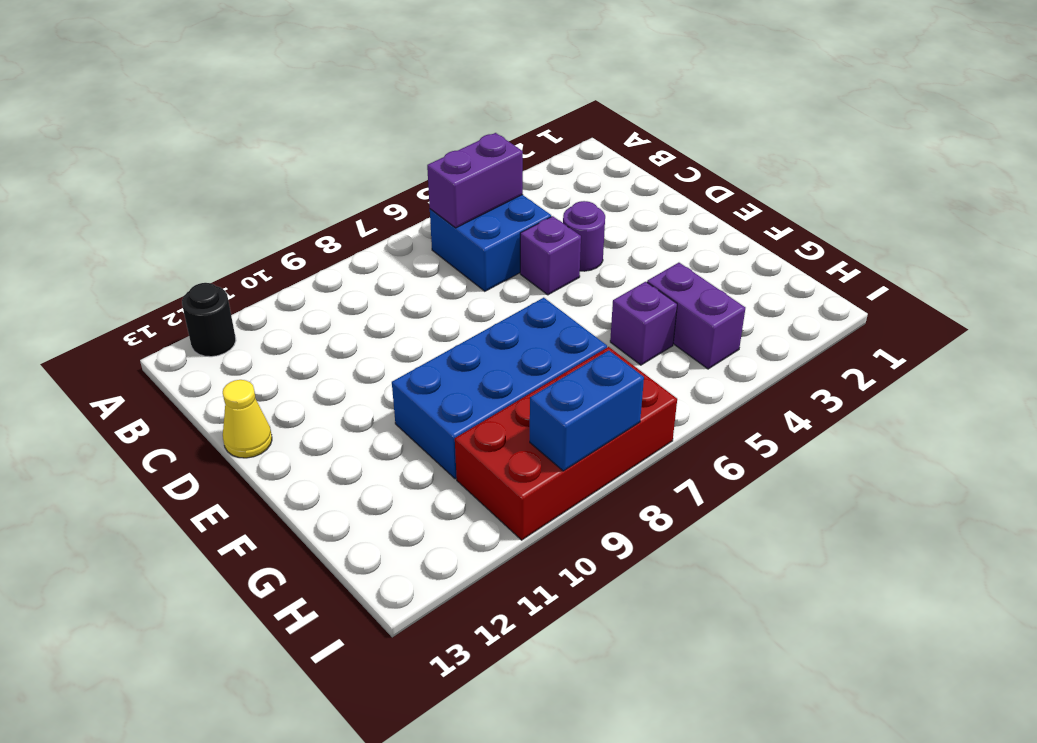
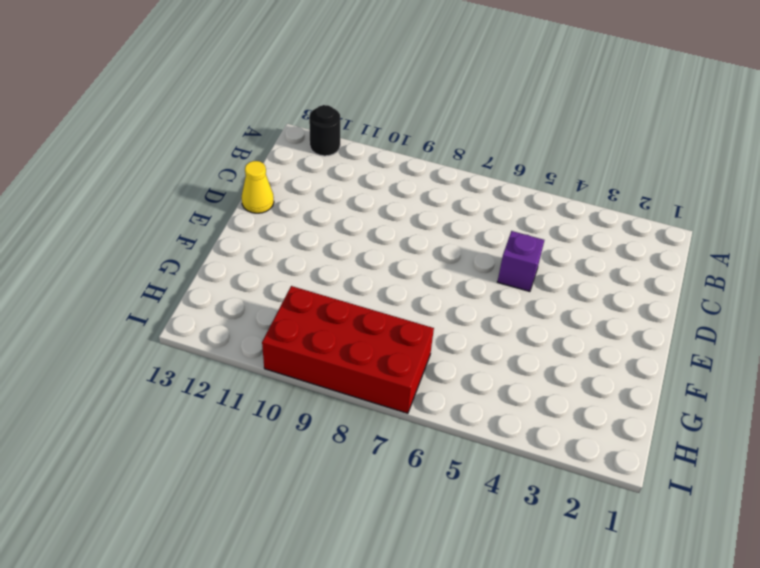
none -> blue 2x2 brick [430,195,551,291]
none -> purple 1x1 round brick [563,201,605,271]

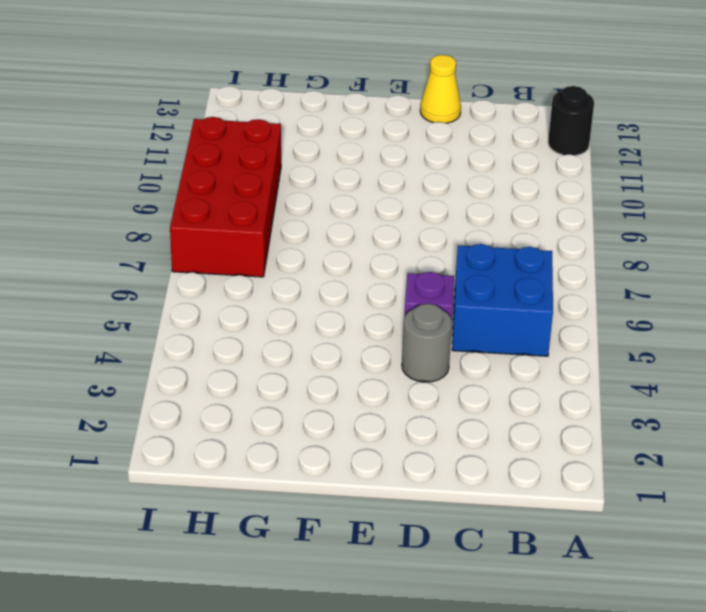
grey 1x1 round brick [402,304,452,382] -> purple 1x1 round brick [563,201,605,271]
none -> blue 2x4 brick [392,298,607,479]
none -> purple 1x2 brick [647,263,745,369]

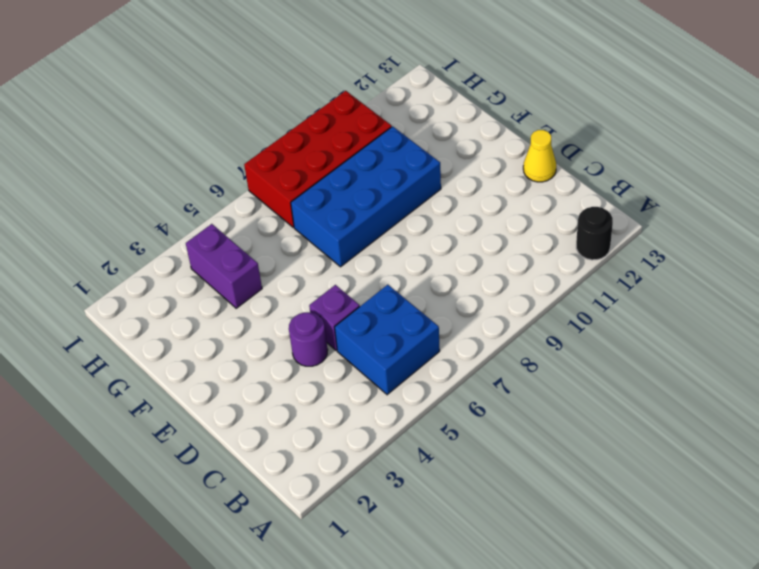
none -> purple 1x1 brick [610,282,677,365]
none -> purple 1x2 brick [427,133,523,228]

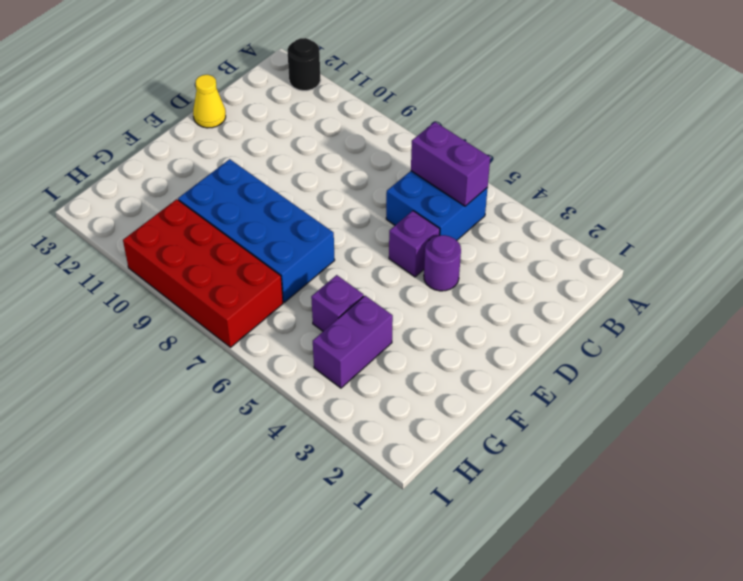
none -> blue 1x2 brick [530,351,644,471]

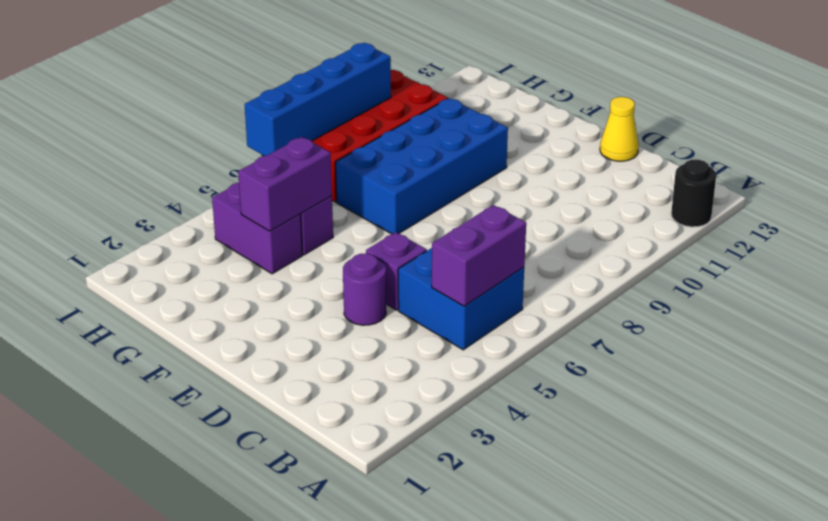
purple 1x2 brick [238,137,332,231] -> none
blue 1x4 brick [245,43,391,156] -> blue 1x2 brick [530,351,644,471]

